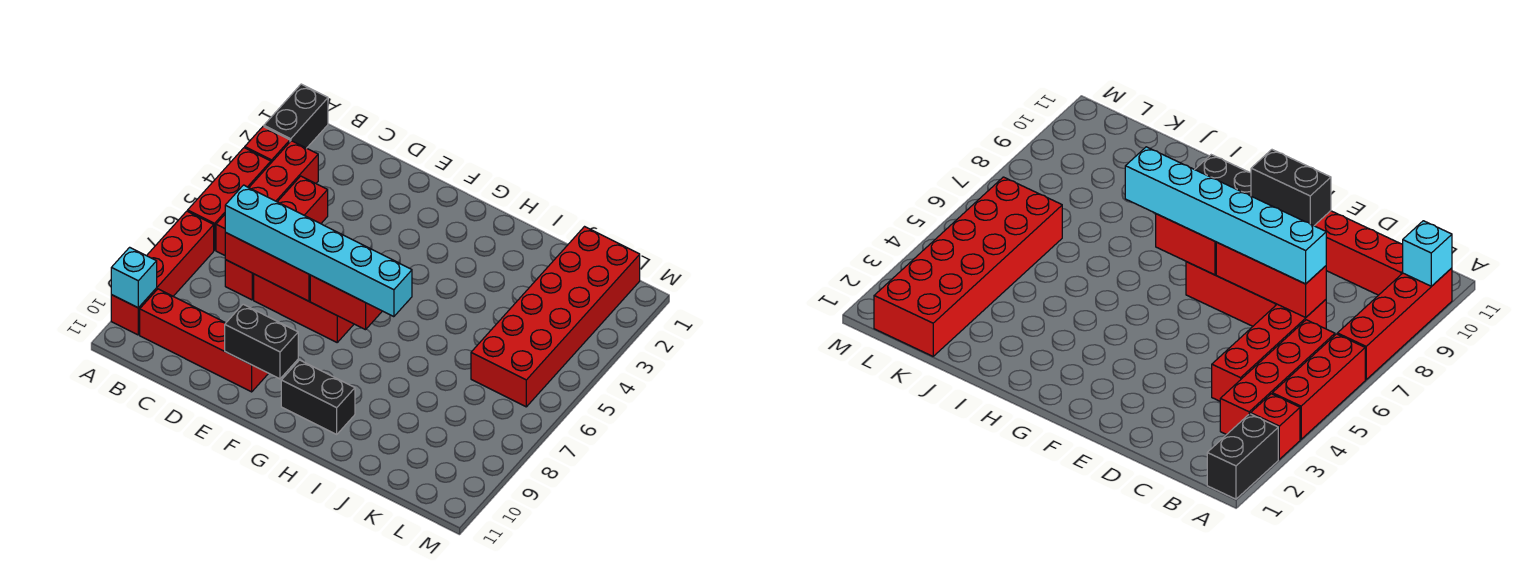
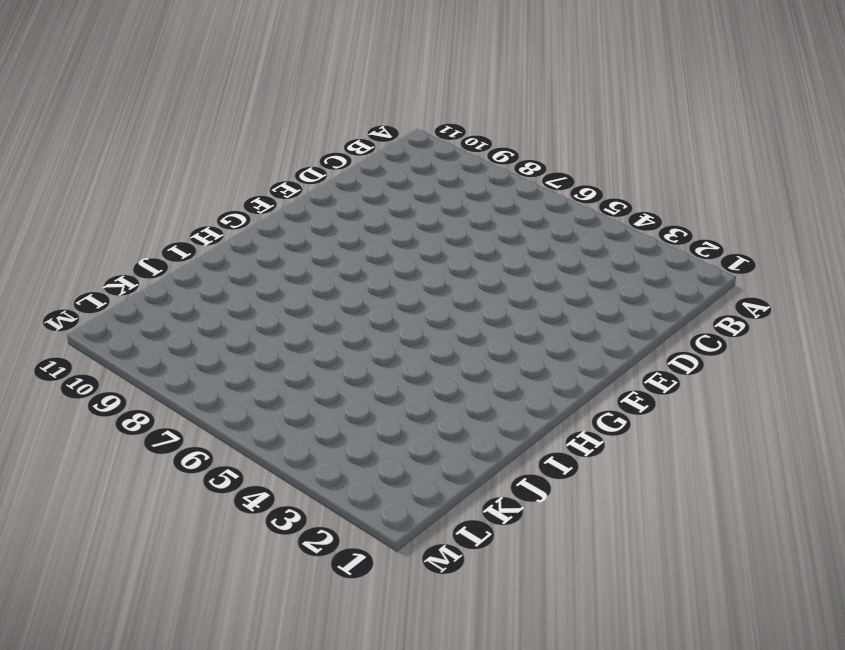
none -> black 1x2 brick [264,84,328,148]
none -> red 1x1 brick [245,127,290,163]
none -> red 1x3 brick [188,148,271,250]

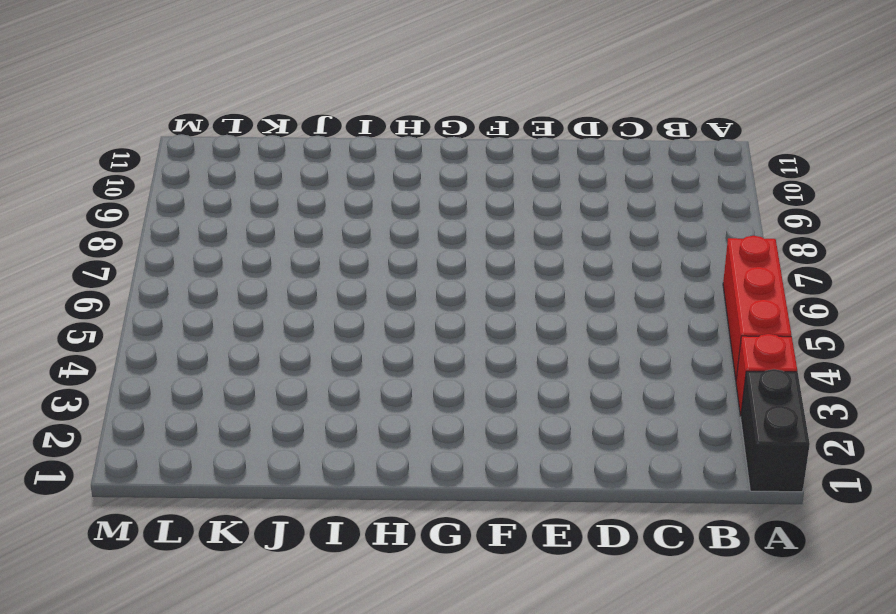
none -> red 1x4 brick [111,211,214,335]
none -> red 1x4 brick [216,141,318,255]
none -> red 1x4 brick [140,289,269,392]

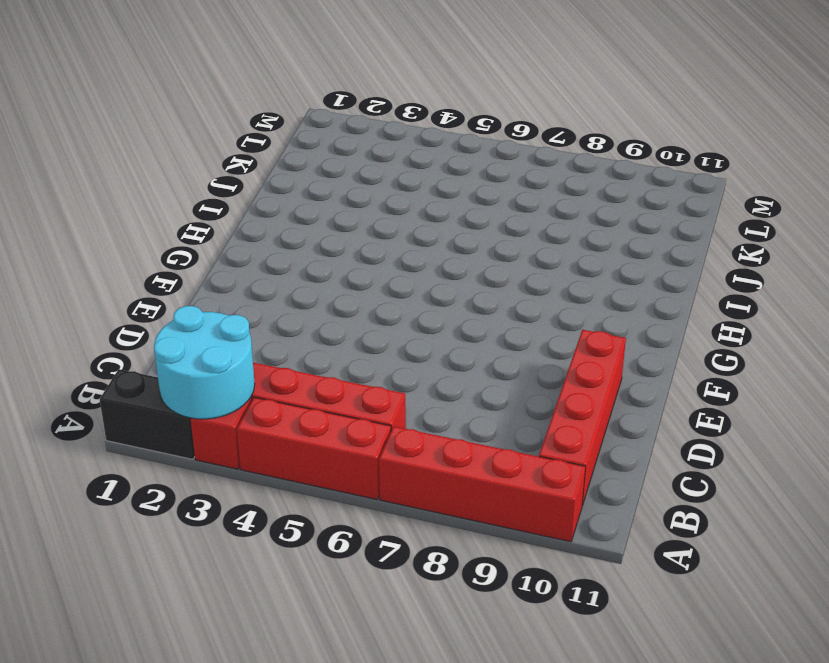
cyan 2x2 round brick [154,306,255,419] -> none
none -> red 1x4 brick [225,176,328,300]
none -> red 1x3 brick [254,274,354,342]
none -> black 1x2 brick [281,360,355,434]

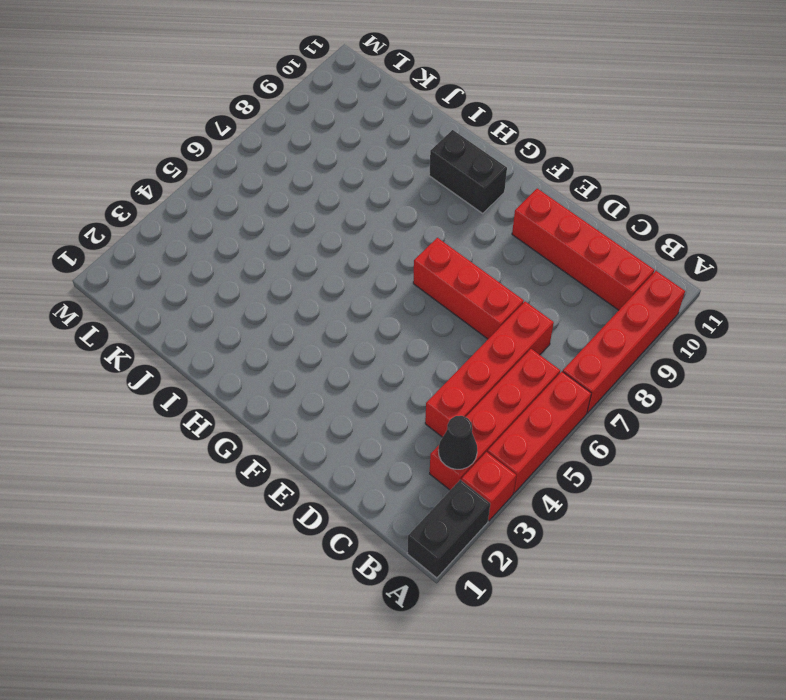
black 1x1 cone [438,416,477,469] -> none
none -> red 2x6 brick [471,227,640,407]
none -> cyan 1x1 brick [111,247,157,308]
none -> red 1x3 brick [225,232,310,301]

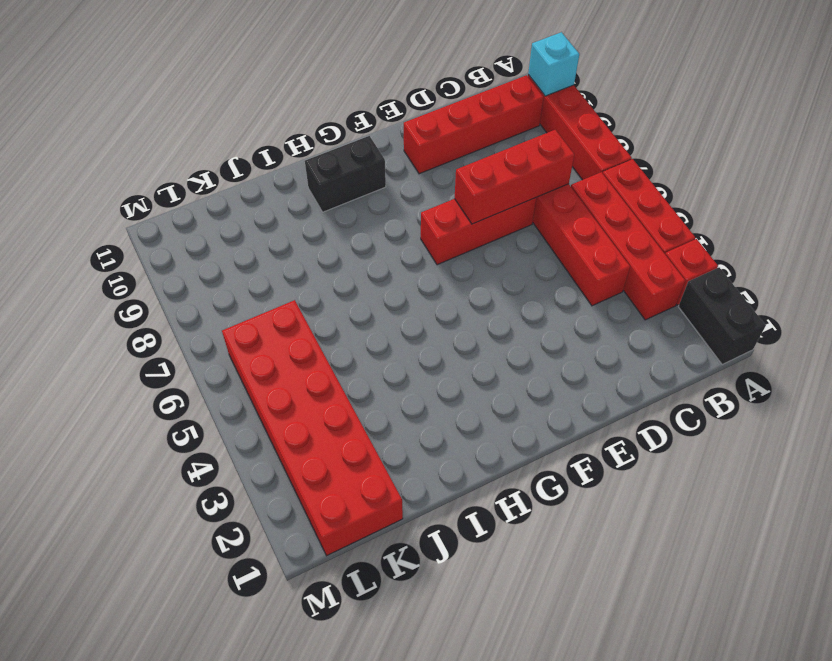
none -> black 1x2 brick [225,304,298,379]
none -> red 1x2 brick [310,275,382,330]
none -> cyan 1x6 brick [225,185,412,317]

